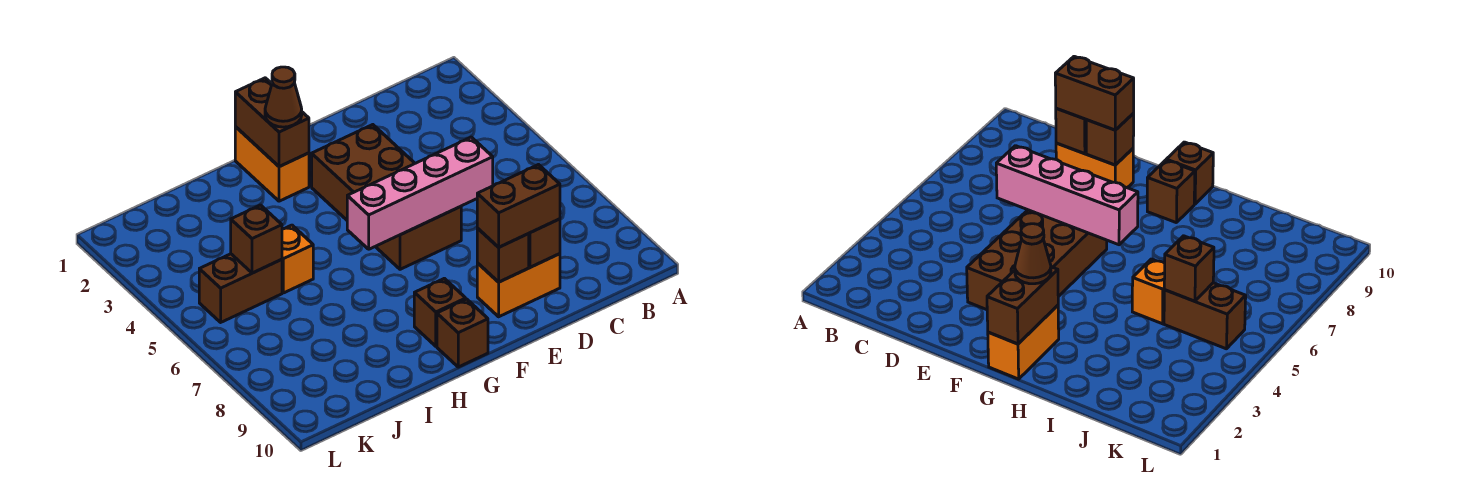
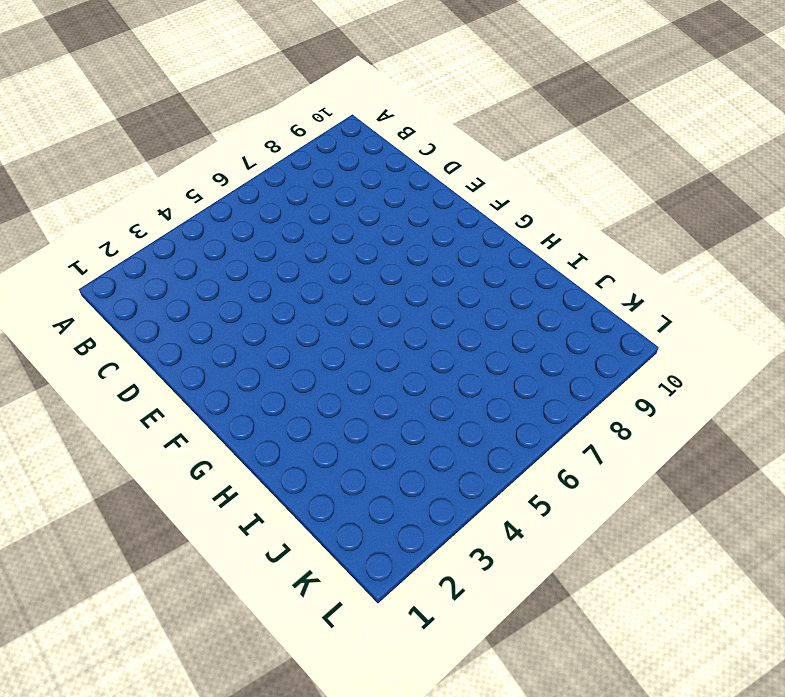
none -> orange 1x2 brick [477,254,560,317]
none -> brown 2x4 brick [312,125,461,269]
none -> orange 1x2 brick [235,127,309,201]

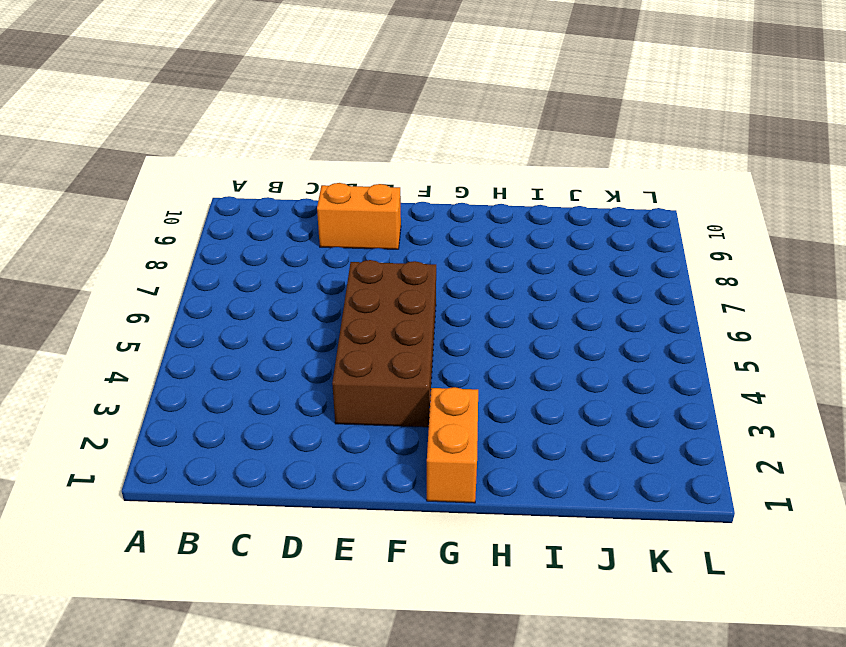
none -> brown 1x1 brick [414,278,466,346]
none -> brown 1x1 brick [437,299,488,367]
none -> orange 1x1 brick [282,225,313,293]

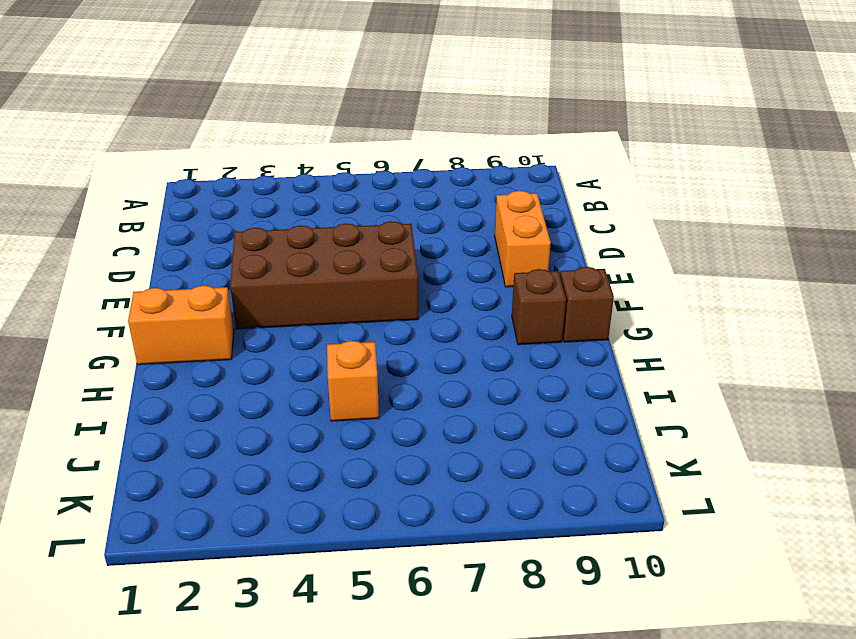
none -> brown 1x2 brick [199,254,282,322]
none -> pink 1x4 brick [347,137,493,249]
none -> brown 1x1 brick [529,219,560,267]

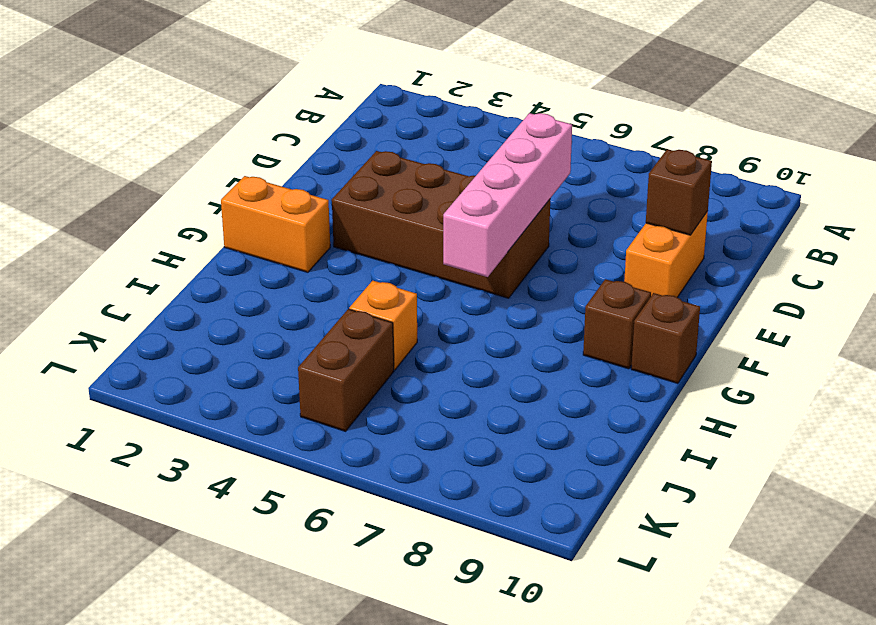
none -> brown 1x1 brick [477,228,529,282]
none -> brown 1x2 brick [235,78,309,167]
none -> brown 1x1 brick [231,205,282,273]

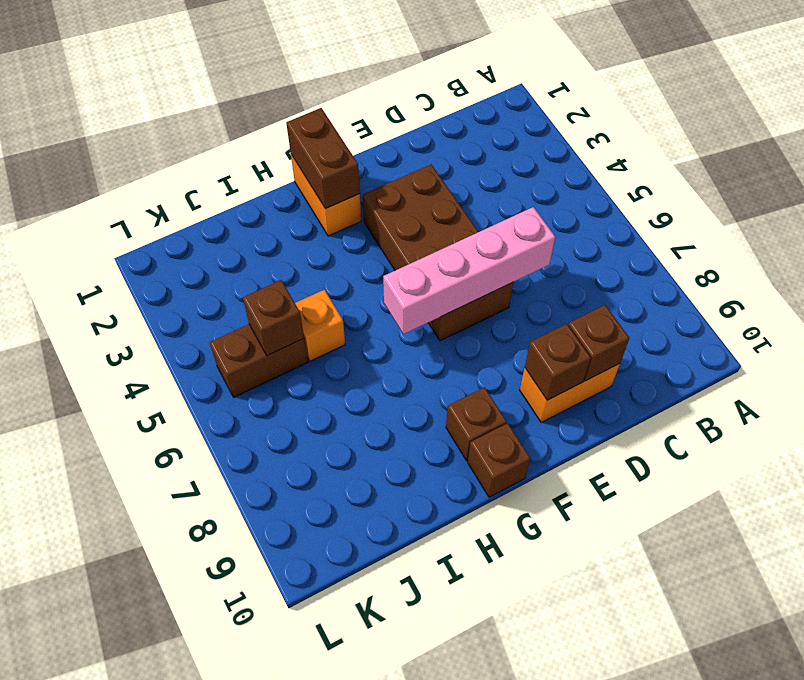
none -> brown 1x2 brick [477,165,560,247]
none -> brown 1x1 cone [265,67,302,127]

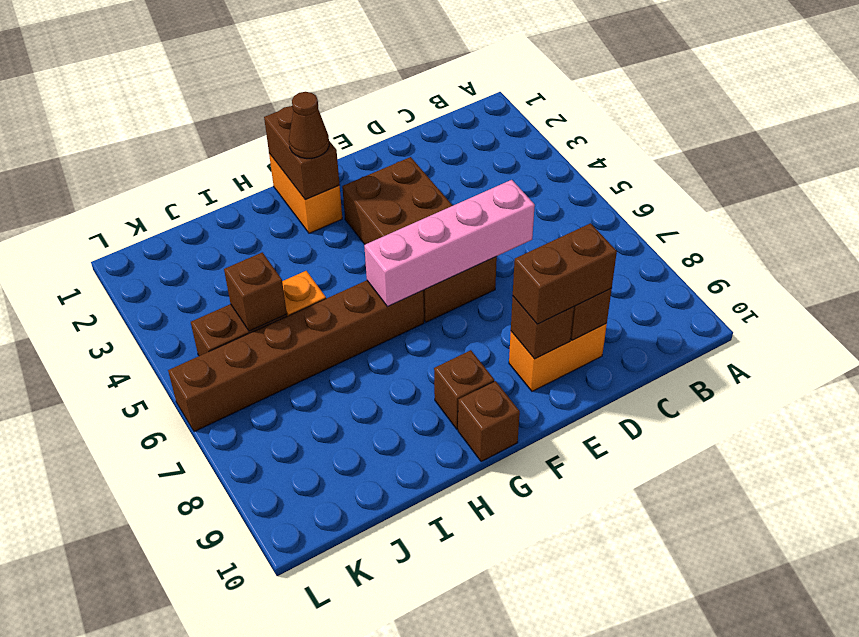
brown 1x6 brick [168,280,424,432] -> none

